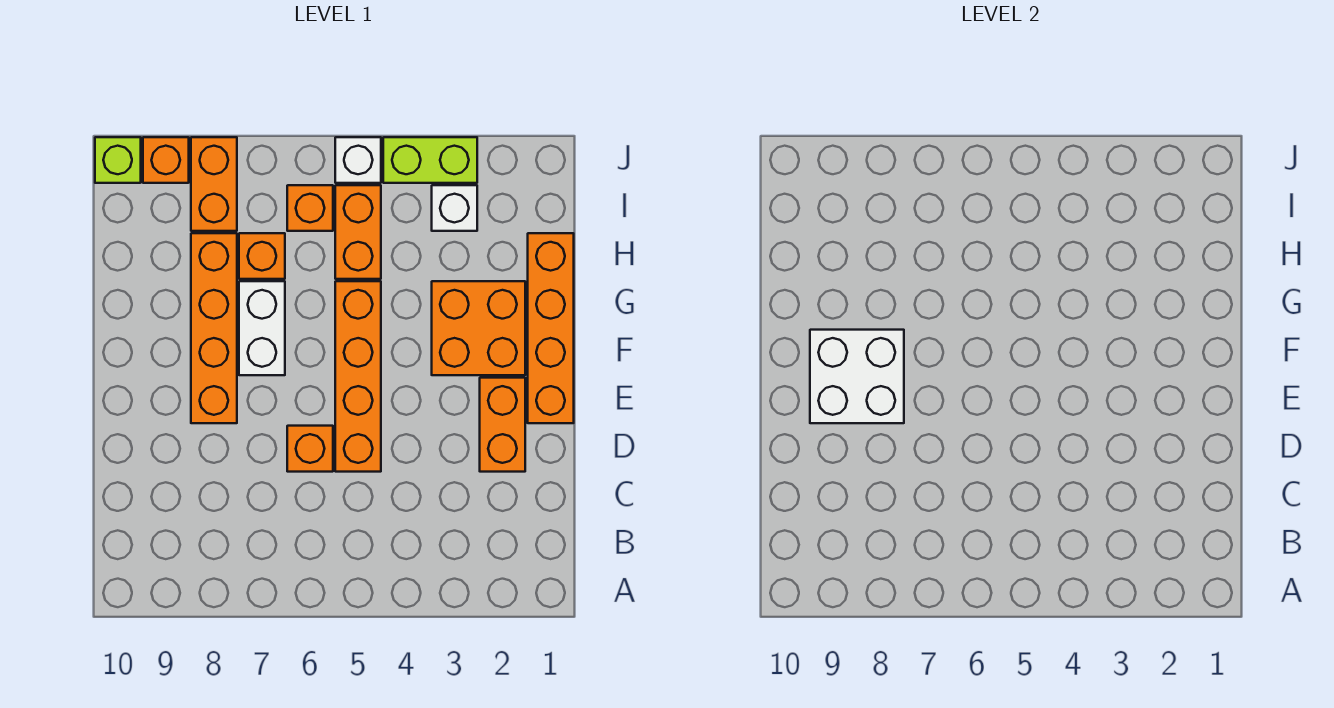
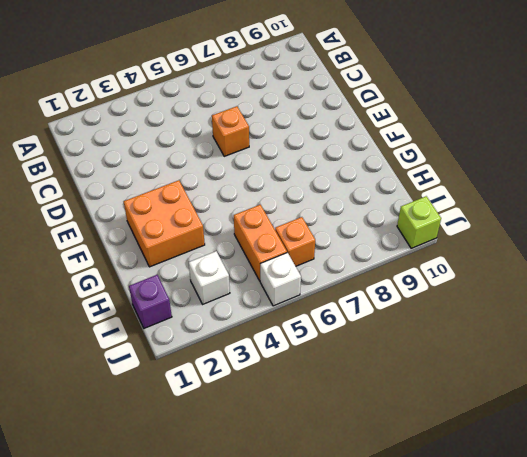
purple 1x1 brick [129,275,172,328] -> none
none -> orange 1x2 brick [480,378,525,472]
none -> orange 1x4 brick [335,281,381,472]
none -> orange 1x4 brick [528,233,574,423]

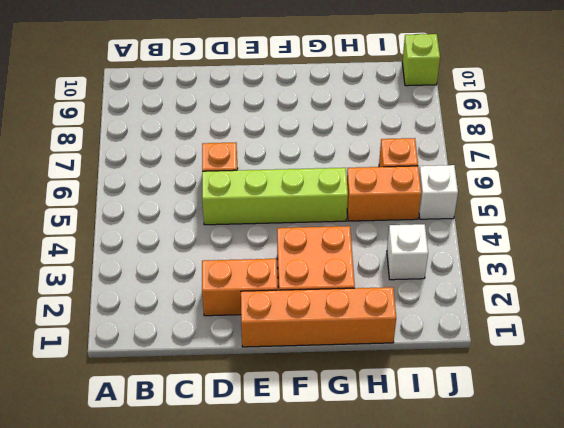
lime 1x4 brick [202,168,348,225] -> orange 1x4 brick [335,281,381,472]
none -> orange 1x4 brick [191,233,237,423]
none -> white 1x2 brick [239,281,285,375]
none -> orange 1x1 brick [239,233,285,279]

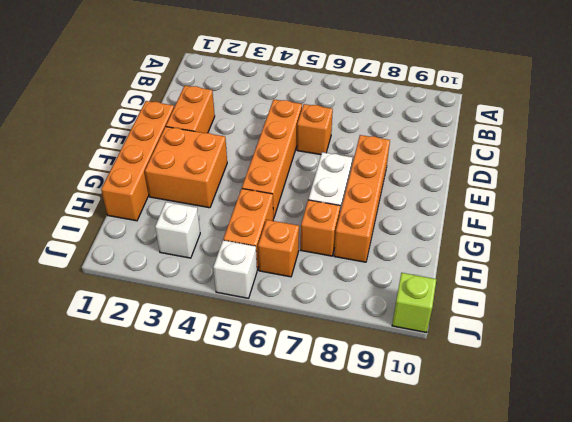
none -> orange 1x2 brick [191,137,237,231]
none -> lime 1x2 brick [383,137,477,183]
none -> orange 1x1 brick [143,137,189,183]

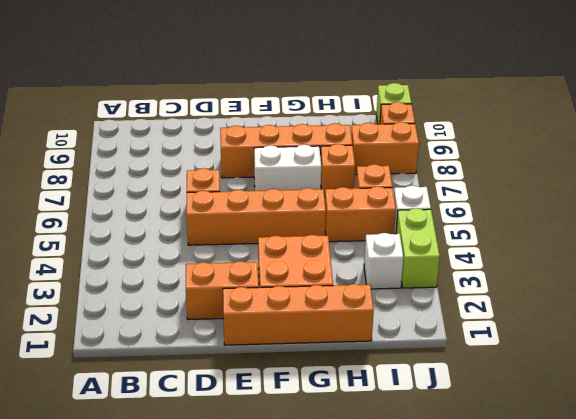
none -> white 2x2 brick [810,330,904,423]

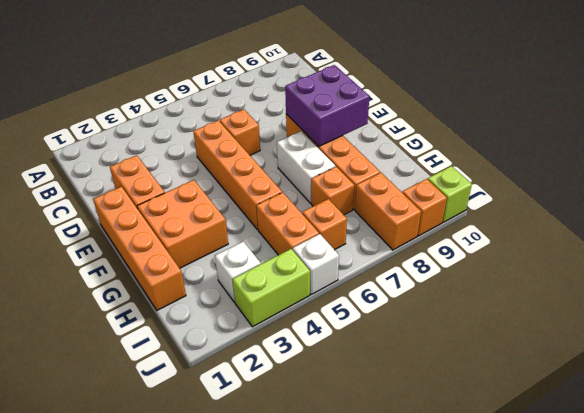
purple 2x2 brick [285,65,369,146] -> white 2x2 brick [810,330,904,423]

